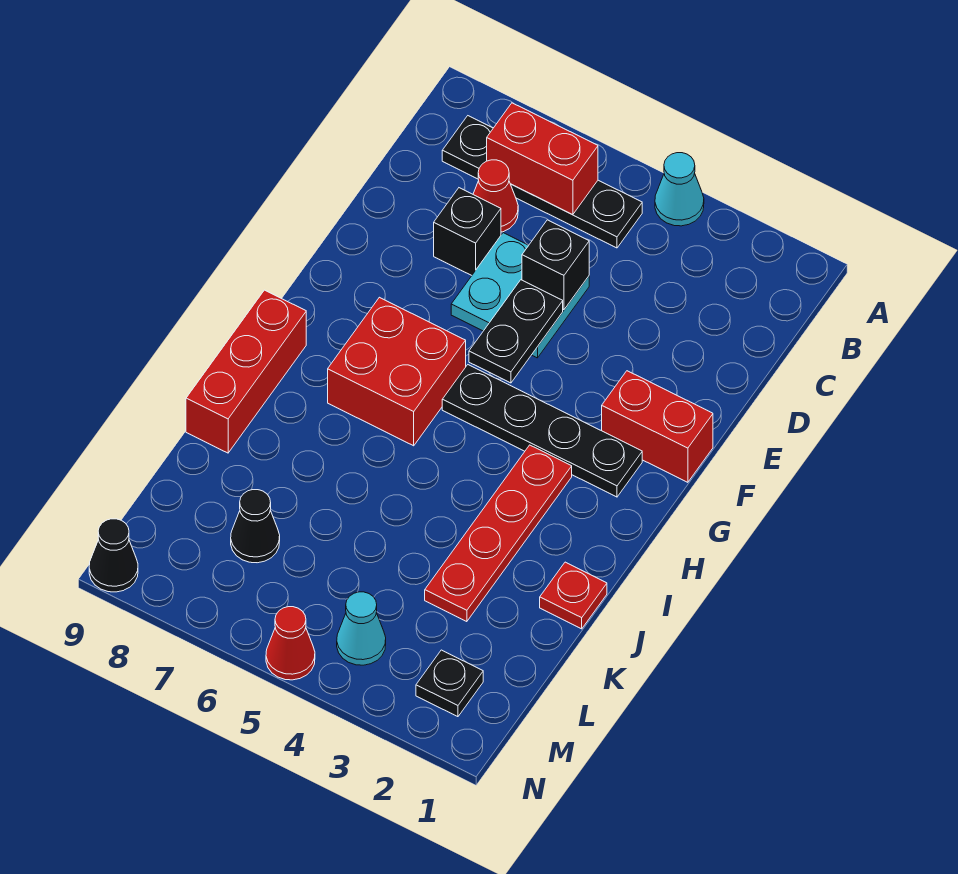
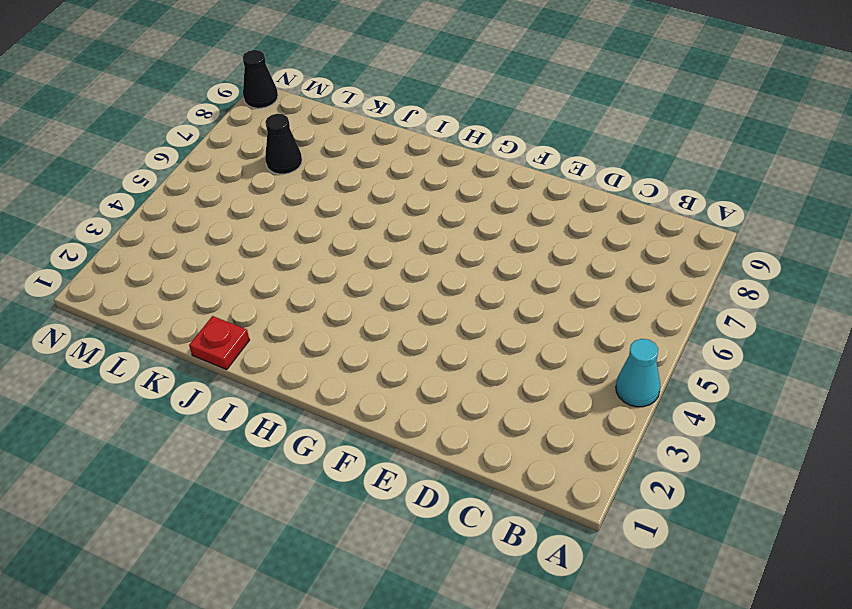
none -> black 1x4 plate [442,116,642,248]
none -> red 1x1 cone [473,160,518,232]
none -> cyan 2x2 plate [451,233,589,358]

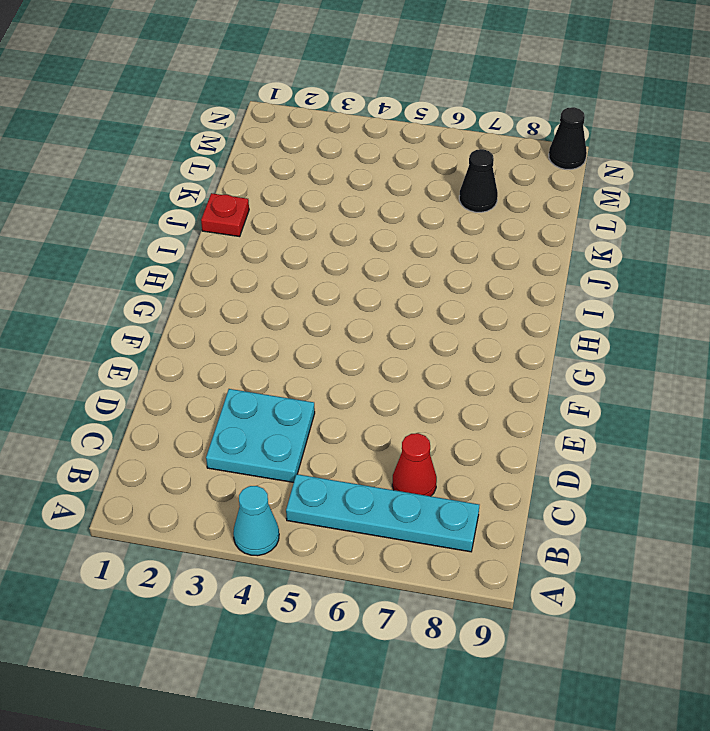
cyan 1x4 plate [286,474,479,552] -> black 1x4 plate [442,116,642,248]
cyan 2x2 plate [206,389,315,482] -> cyan 2x2 plate moved to [451,233,589,358]
none -> black 1x1 brick [434,188,501,275]
none -> red 1x2 brick [602,371,713,482]
none -> black 1x4 plate [442,365,642,497]

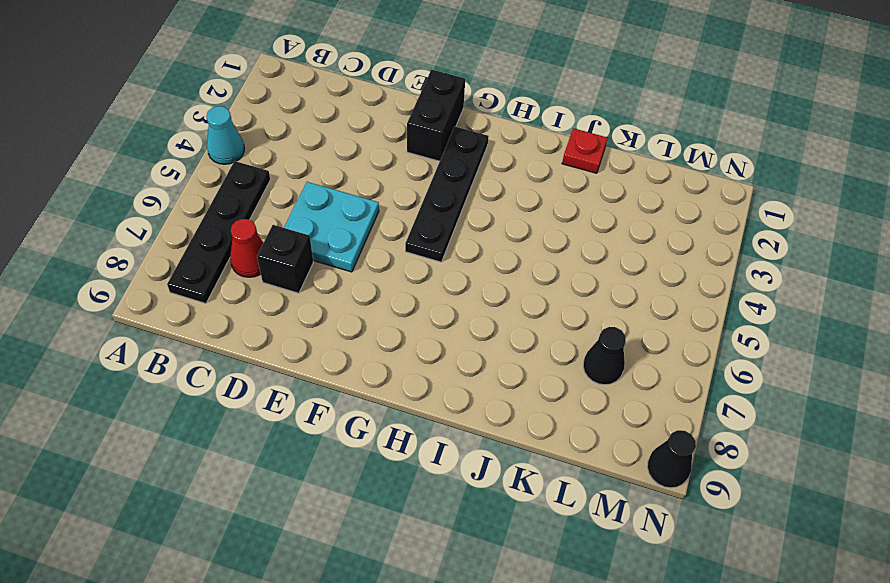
black 1x2 brick [407,70,465,161] -> red 1x2 brick [602,371,713,482]
none -> red 2x2 brick [328,297,466,446]
none -> red 1x4 plate [425,445,572,622]
none -> red 1x3 brick [186,290,306,453]

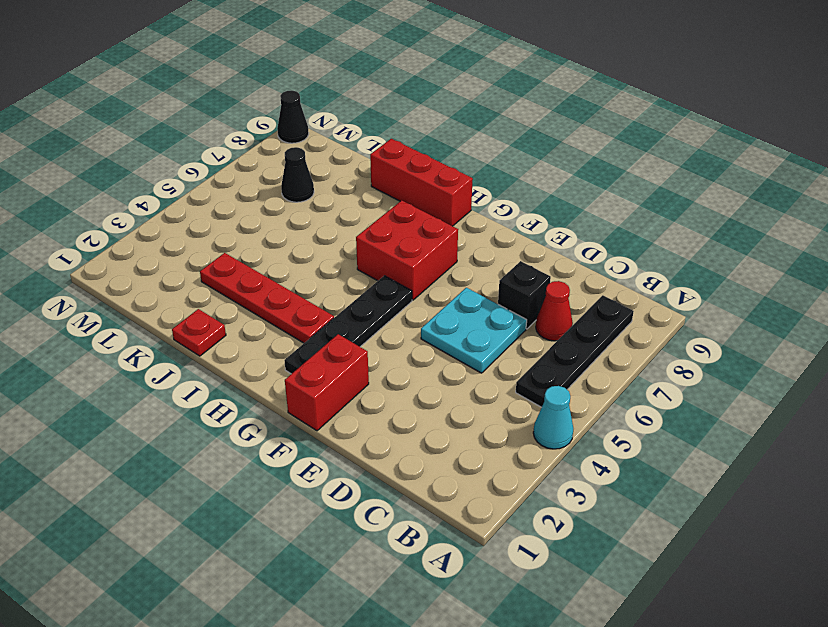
none -> black 1x1 plate [416,650,483,717]
none -> cyan 1x1 cone [337,592,386,665]
none -> red 1x1 cone [266,607,315,680]

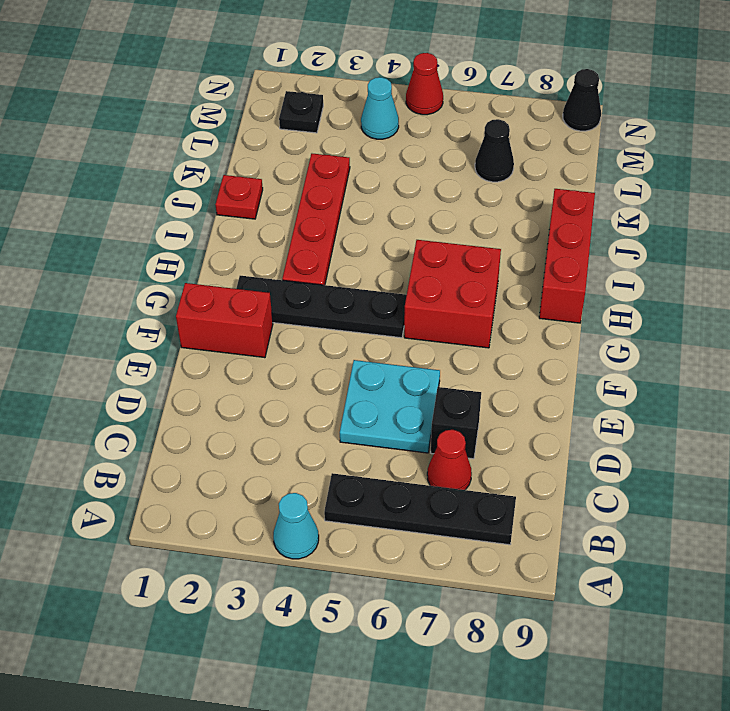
none -> red 1x2 brick [487,103,598,215]
none -> black 1x1 brick [522,220,589,310]
none -> black 1x2 plate [469,280,563,383]

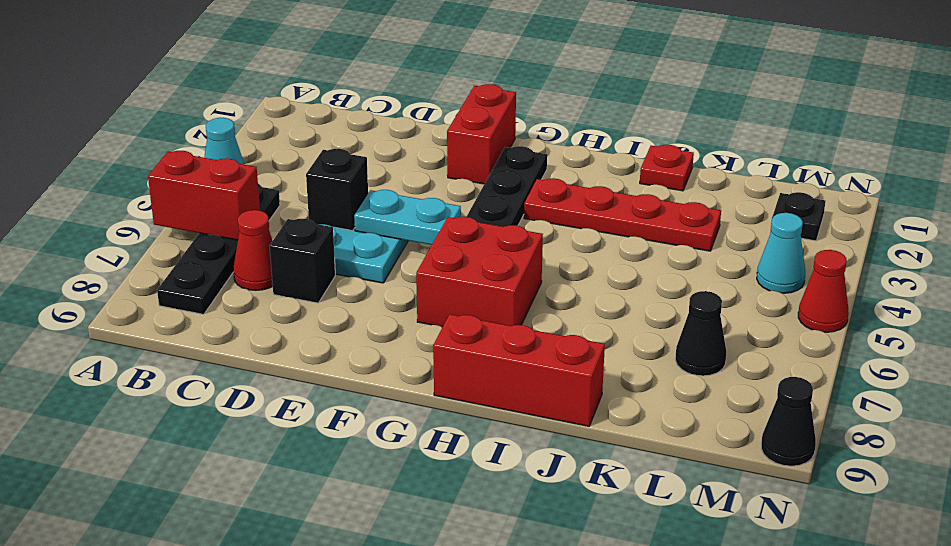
red 1x2 brick [148,151,260,240] -> red 1x2 brick turned to [487,103,598,215]
cyan 1x2 plate [354,190,461,245] -> black 1x2 plate [469,280,563,383]

